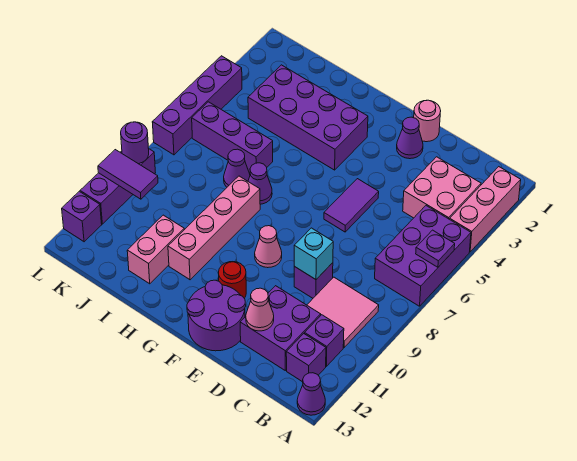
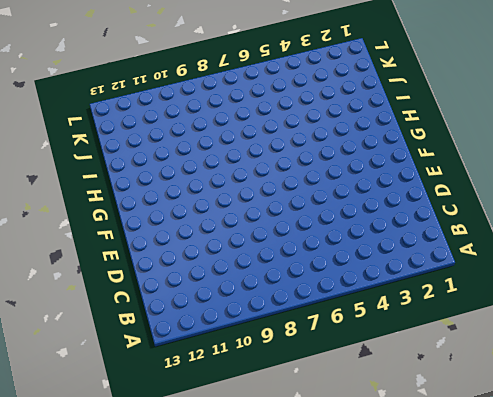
none -> pink 1x3 brick [450,167,521,252]
none -> purple 2x3 brick [375,206,471,306]
none -> purple 1x1 cone [297,373,325,415]

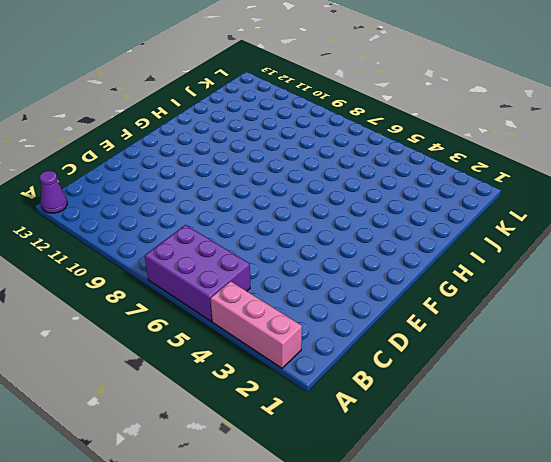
none -> pink 2x2 brick [403,157,481,219]
none -> pink 2x2 tile [307,277,379,347]
none -> purple 1x1 brick [305,315,344,366]

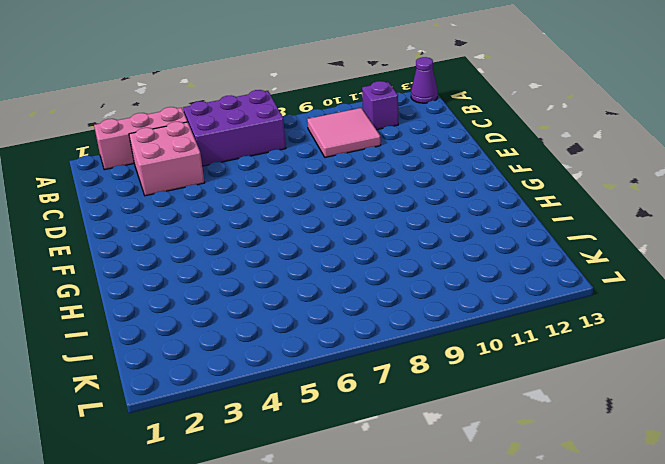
none -> purple 1x1 brick [286,334,326,382]
none -> purple 2x2 brick [240,286,321,370]
none -> purple 1x1 brick [294,263,333,298]

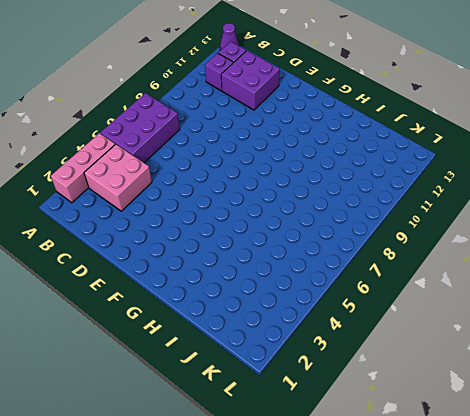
none -> pink 2x2 tile [307,277,379,347]
none -> purple 1x1 brick [294,263,333,298]
none -> pink 1x1 round brick [414,100,441,142]

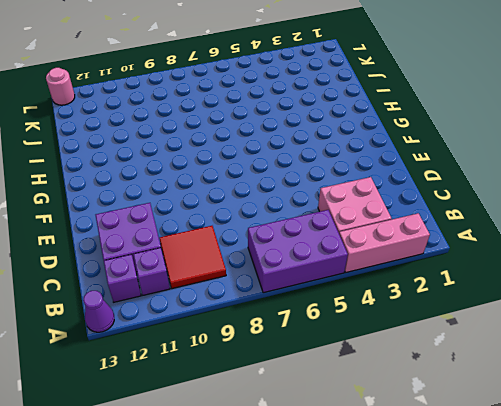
red 2x2 tile [159,226,226,289] -> pink 2x2 tile [307,277,379,347]
pink 1x1 round brick [46,68,75,105] -> pink 1x1 round brick moved to [414,100,441,142]
none -> purple 1x1 brick [294,263,333,298]
none -> purple 1x1 cone [397,117,423,159]
none -> purple 1x2 tile [324,179,379,232]

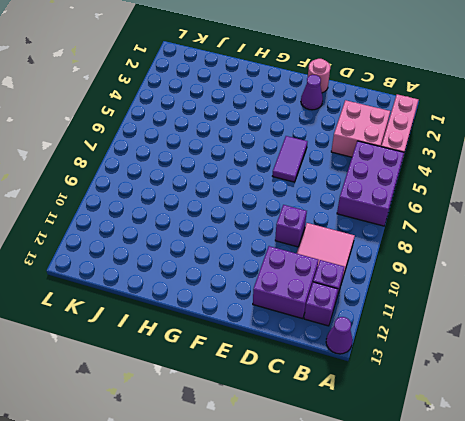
none -> purple 2x2 round brick [187,280,246,351]
none -> pink 1x1 cone [255,226,282,268]
none -> red 1x1 round brick [218,262,246,298]

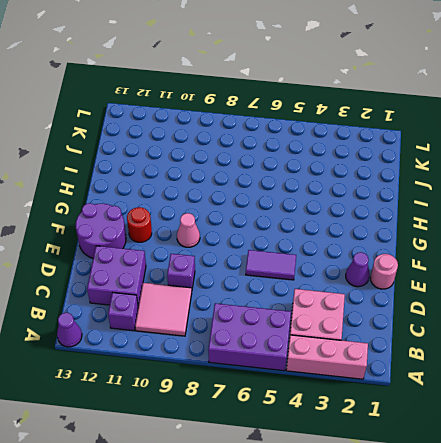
none -> purple 1x1 brick [286,334,326,382]
none -> purple 2x4 brick [248,65,368,170]
none -> purple 1x1 cone [248,163,272,204]

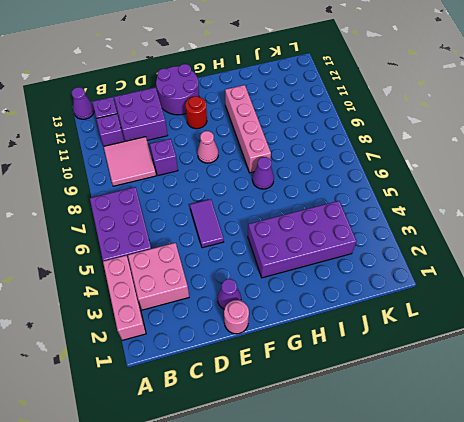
none -> purple 1x3 brick [192,102,273,174]
none -> purple 1x1 cone [224,149,250,187]
none -> pink 1x2 brick [127,215,184,284]

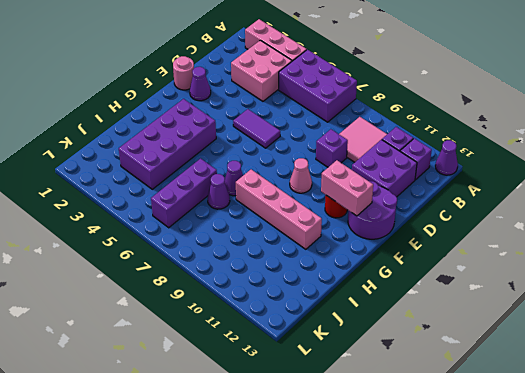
pink 1x2 brick [321,160,373,216] -> pink 1x2 brick moved to [127,215,184,284]
none -> purple 1x4 brick [152,56,242,155]
none -> purple 1x3 brick [80,149,155,224]
none -> purple 1x1 brick [62,191,102,242]

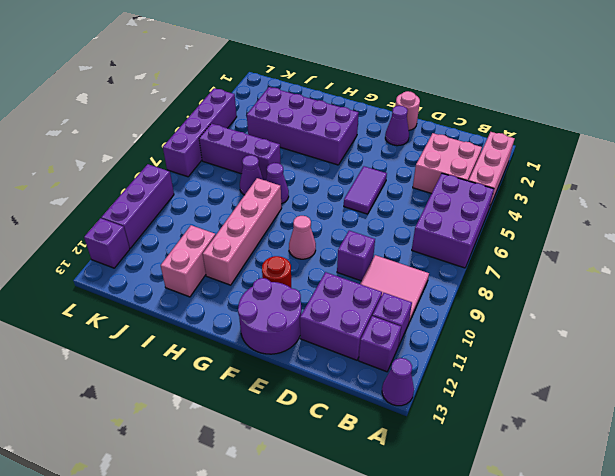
none -> purple 1x1 plate [416,230,455,267]
none -> cyan 1x1 brick [294,228,333,279]
none -> pink 1x1 cone [246,288,274,331]

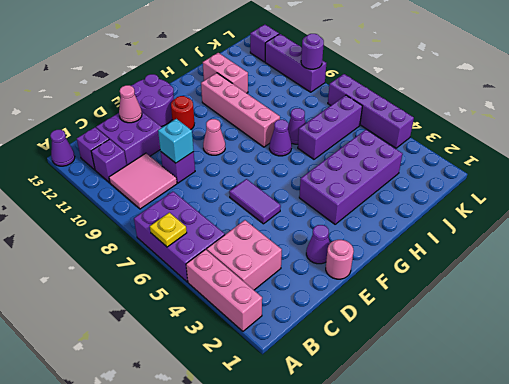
yellow 1x1 plate [150,213,187,247] -> purple 1x1 plate [416,230,455,267]
none -> purple 1x2 tile [98,150,158,199]

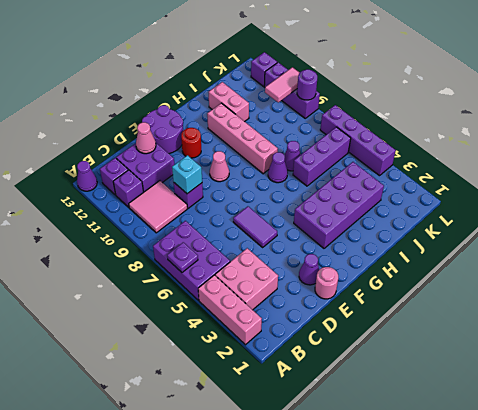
pink 1x2 tile [265,67,300,102] -> purple 1x2 tile [98,150,158,199]

